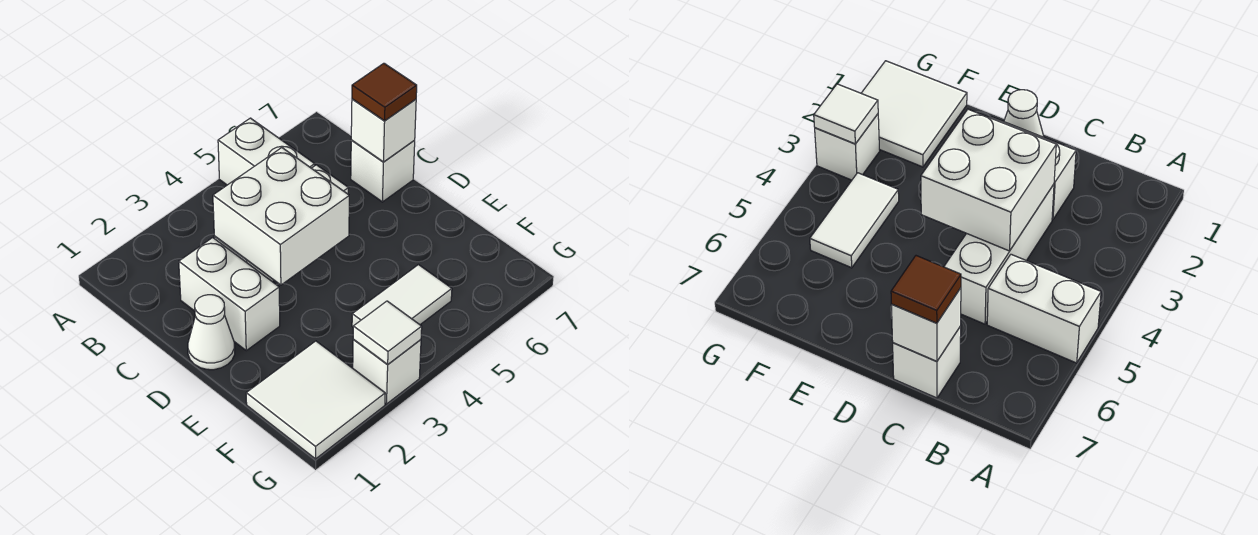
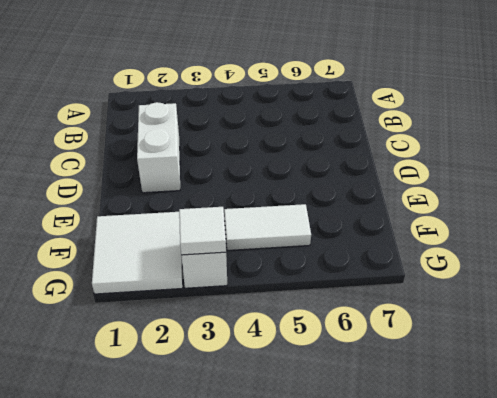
none -> white 1x2 brick [218,118,315,185]
none -> white 1x3 brick [944,184,1054,324]
none -> white 1x1 brick [351,140,415,202]

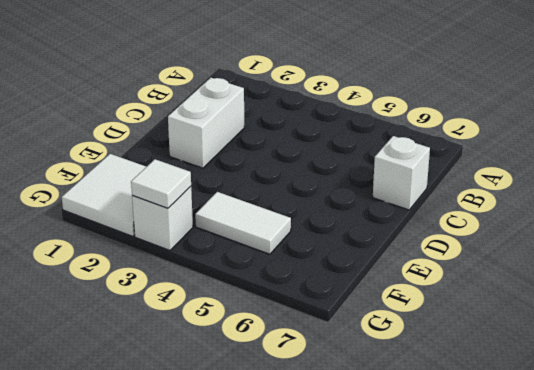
none -> white 1x2 brick [218,118,315,185]
none -> white 1x3 brick [944,184,1054,324]
none -> white 1x1 cone [188,295,235,370]

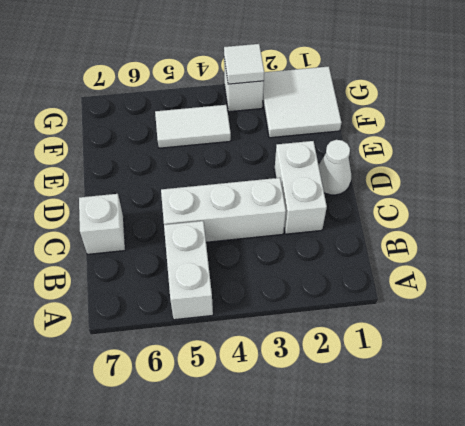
none -> white 2x2 brick [213,148,349,285]
none -> white 1x1 brick [351,99,416,162]
none -> brown 1x1 tile [352,63,417,121]

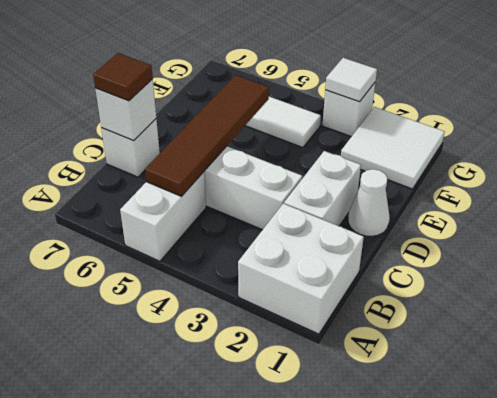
white 2x2 brick [238,204,364,334] -> white 2x2 brick moved to [213,148,349,285]
brown 1x4 tile [145,75,269,196] -> none

